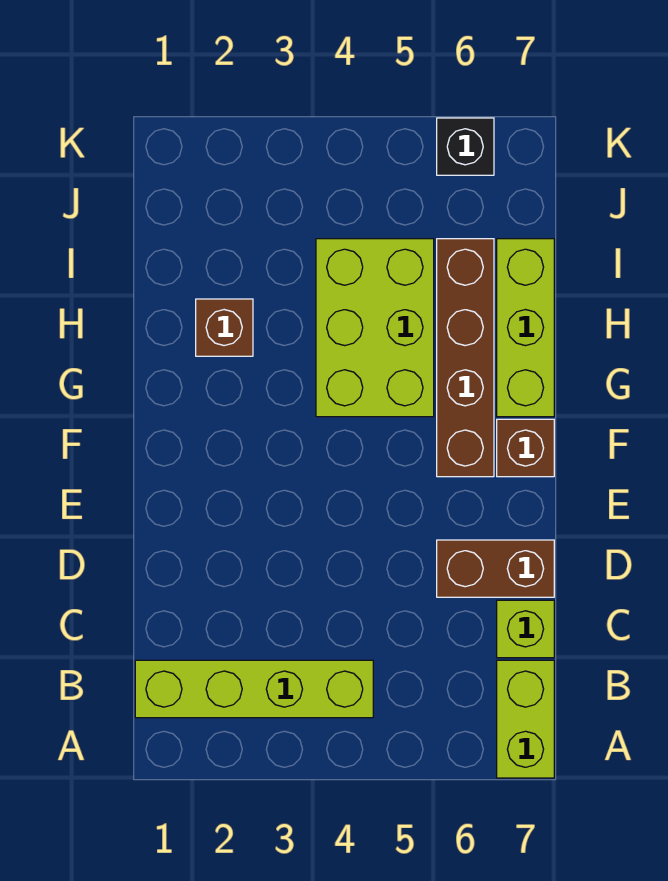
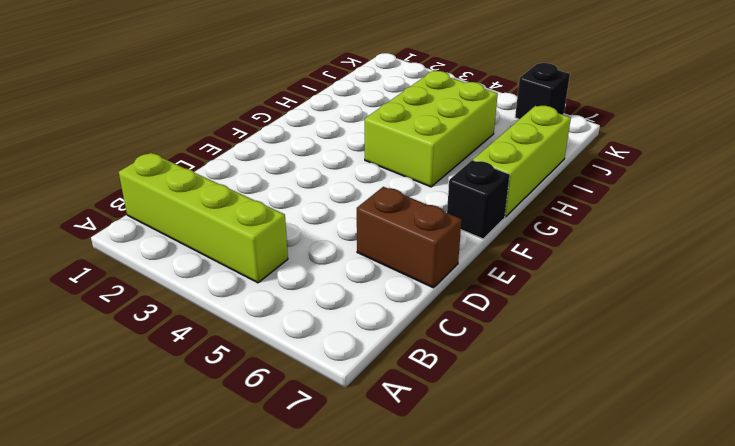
black 1x1 brick [447,160,510,239] -> brown 1x1 brick [497,419,554,477]
none -> lime 1x2 brick [497,660,554,778]
none -> lime 1x1 brick [497,600,554,658]

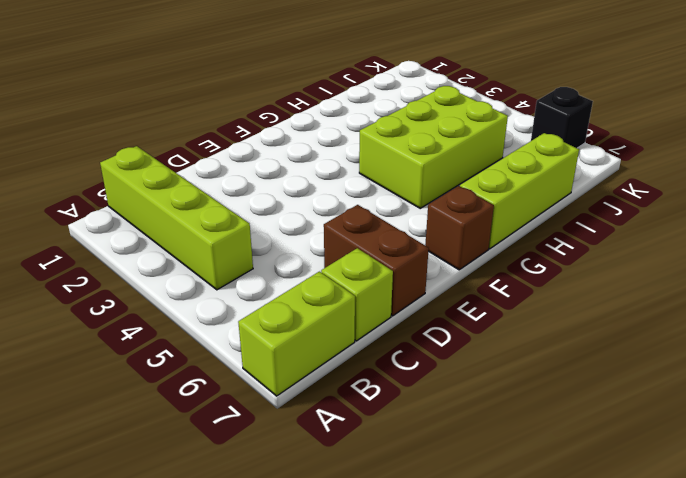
none -> brown 1x4 brick [437,239,494,477]
none -> brown 1x1 brick [196,299,253,356]

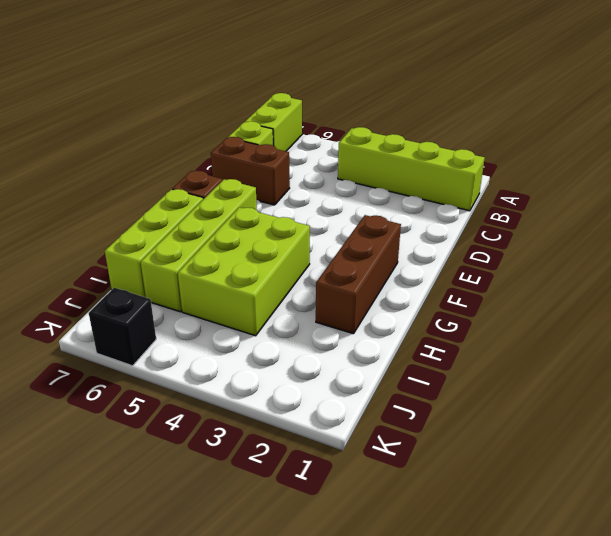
brown 1x3 brick [316,215,401,334] -> brown 1x1 brick [196,299,253,356]
lime 1x4 brick [141,179,257,312] -> brown 1x4 brick [437,239,494,477]

